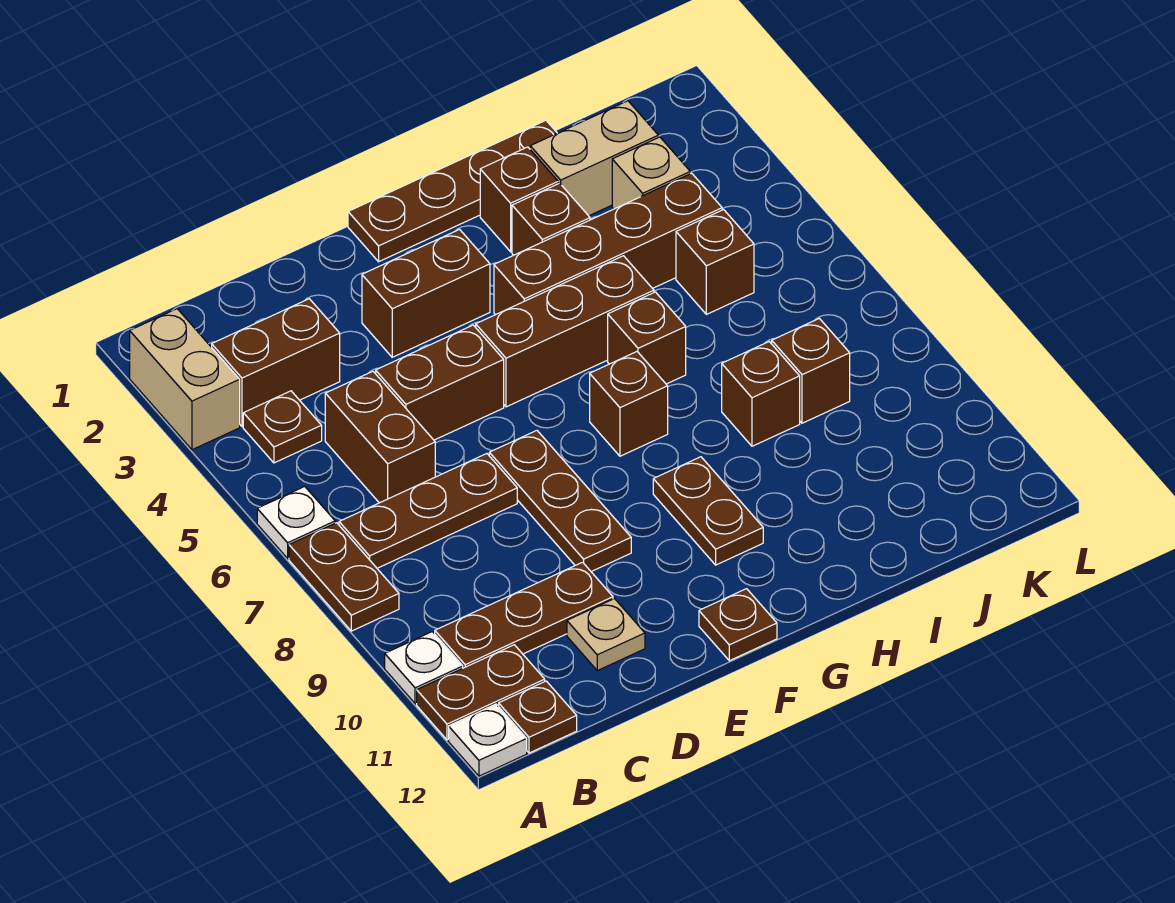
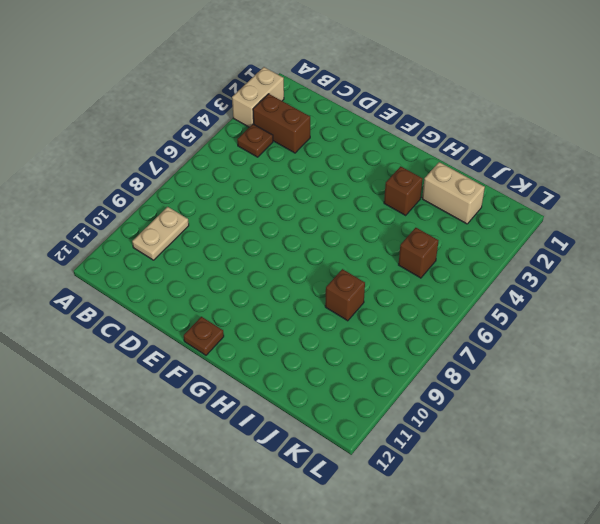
tan 1x2 plate [132,207,189,260] -> brown 1x3 plate [435,562,613,668]
none -> white 1x1 plate [257,487,335,558]
none -> brown 1x2 plate [289,523,399,631]
none -> white 1x1 plate [385,632,463,704]
none -> brown 1x2 plate [417,645,545,740]

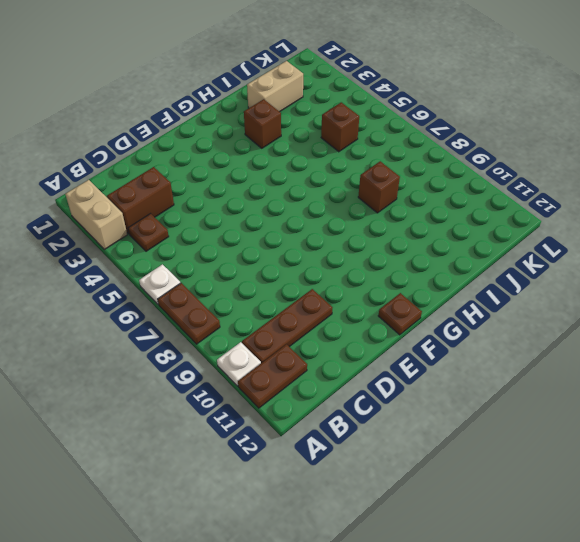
none -> white 1x1 plate [449,704,527,776]
none -> brown 1x3 plate [339,454,517,568]
none -> brown 1x1 plate [499,681,577,753]
none -> brown 1x2 brick [325,371,435,503]

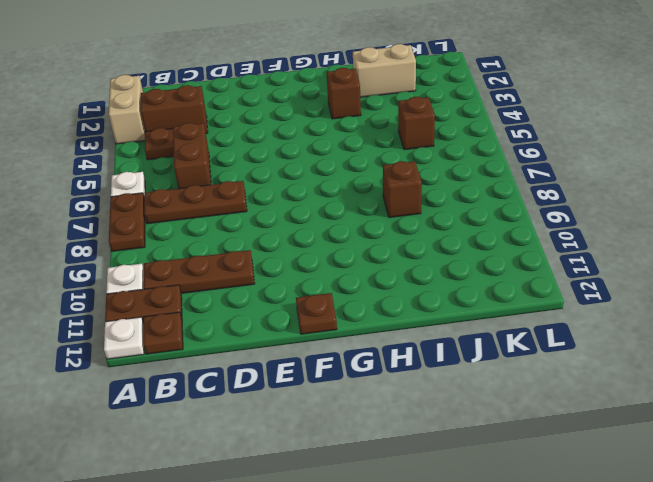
none -> brown 1x2 brick [376,325,504,440]
none -> tan 1x1 plate [567,599,645,671]
none -> brown 1x2 brick [362,230,490,357]
none -> brown 1x3 plate [489,431,631,572]

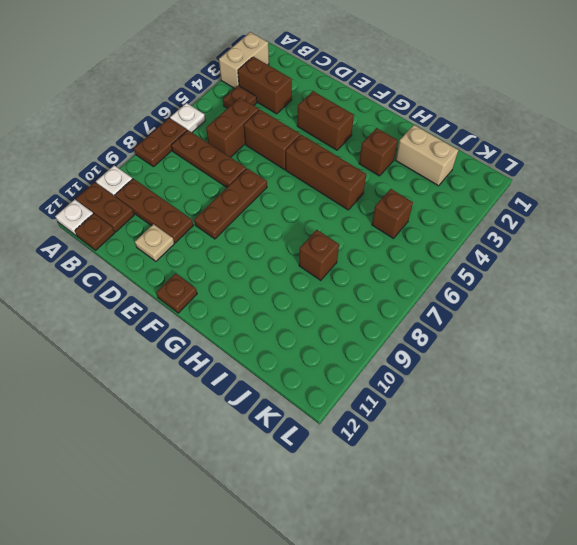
none -> brown 1x4 plate [348,121,557,262]
none -> brown 1x4 brick [494,173,722,315]
none -> brown 1x1 brick [590,352,668,456]
none -> brown 1x2 plate [653,457,763,565]

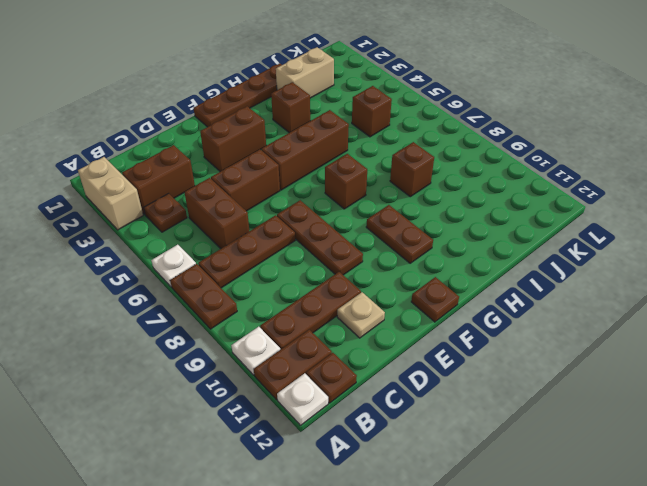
none -> brown 1x4 brick [494,173,722,315]
none -> brown 1x1 brick [480,147,558,252]
none -> brown 1x1 brick [608,292,686,384]
none -> tan 1x1 brick [612,137,690,209]

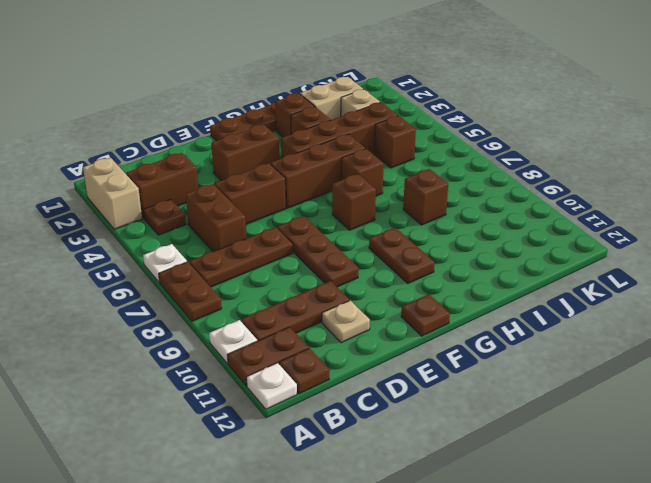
none -> brown 1x1 brick [772,318,850,423]

